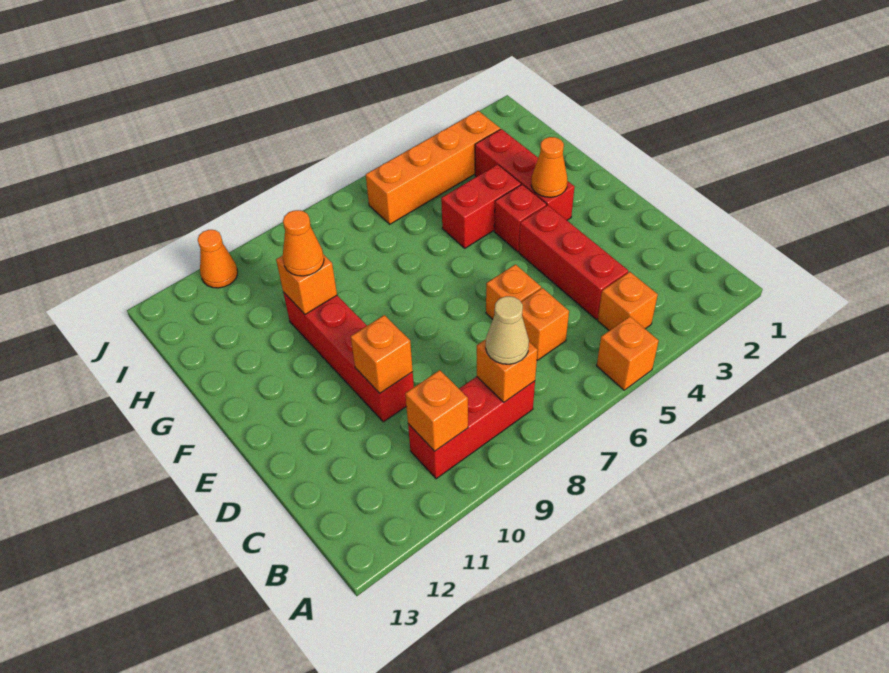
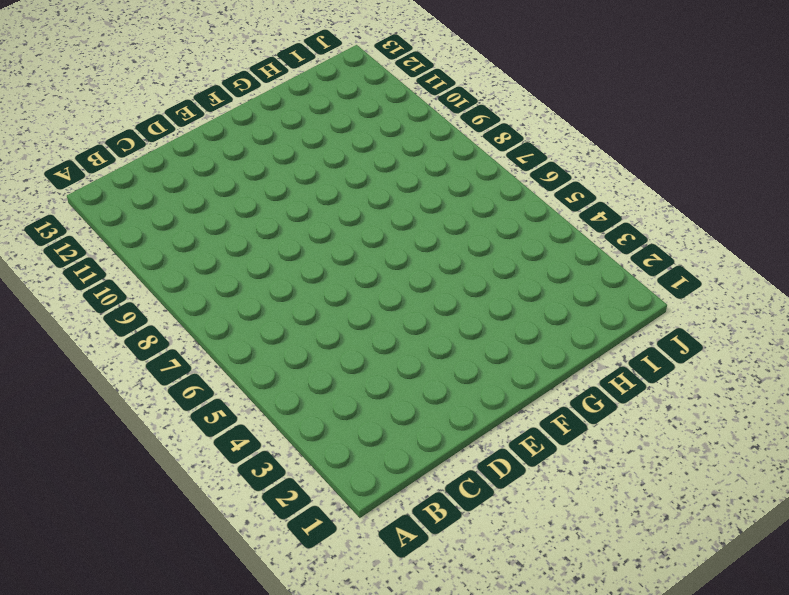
none -> orange 1x1 brick [597,316,659,390]
none -> orange 1x1 brick [598,272,658,331]
none -> red 1x3 brick [408,377,535,479]

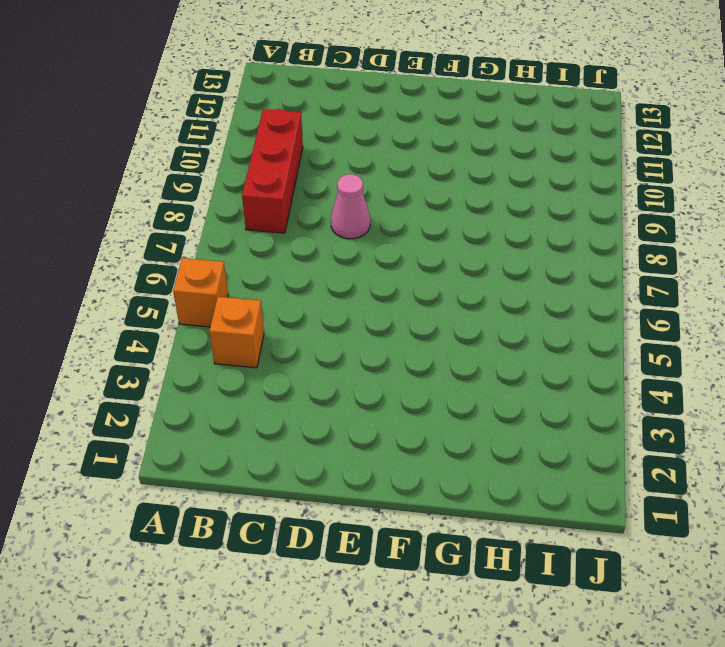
pink 1x1 cone [331,174,370,239] -> none
none -> red 1x3 brick [519,205,628,319]
none -> orange 1x1 brick [521,288,569,360]
none -> orange 1x1 brick [486,264,541,319]

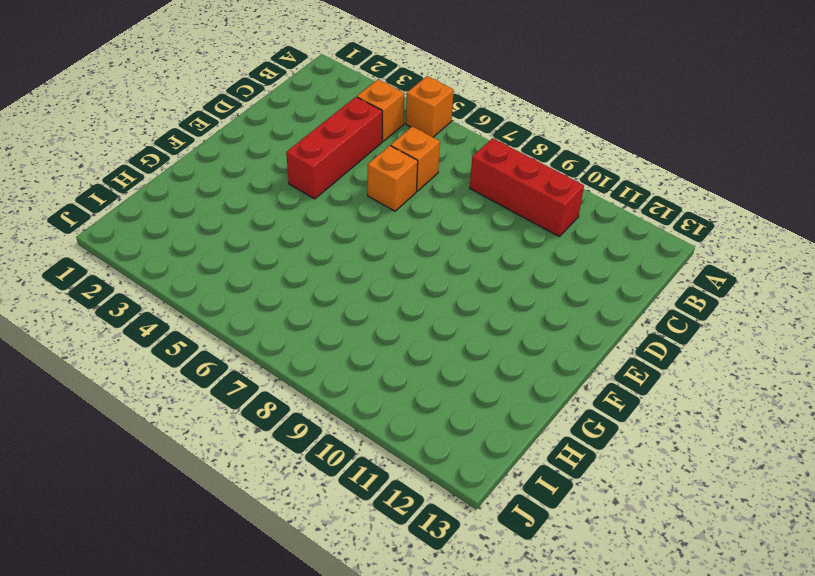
none -> red 1x4 brick [283,292,414,422]
none -> red 1x3 brick [475,129,575,220]
none -> red 1x1 brick [494,184,546,252]

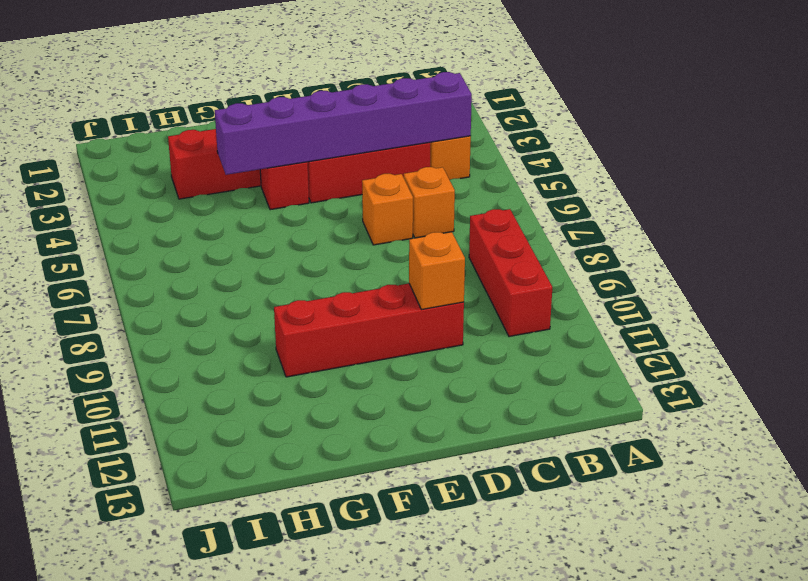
purple 1x6 brick [215,72,472,175] -> none
none -> orange 1x1 brick [597,316,659,390]
none -> red 1x2 brick [441,164,521,248]
none -> orange 1x4 brick [366,111,500,224]

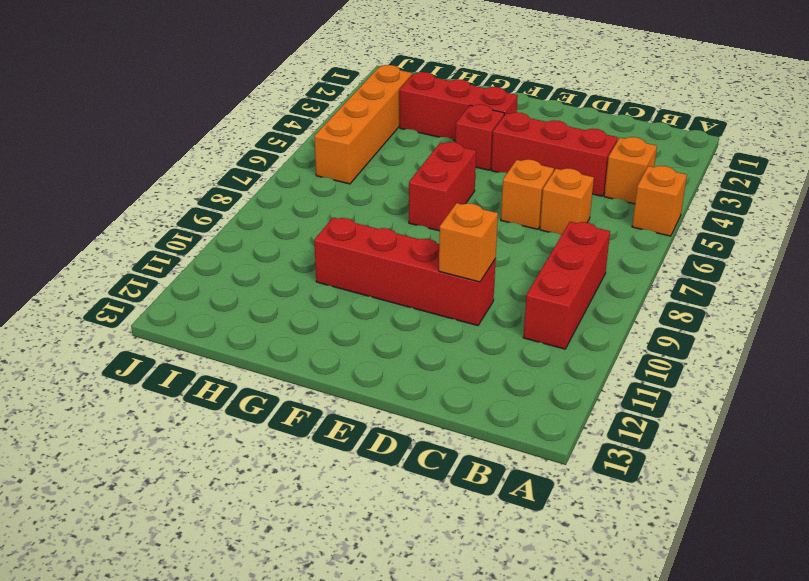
red 1x2 brick [409,142,476,231] -> red 1x2 brick moved to [441,164,521,248]
none -> orange 1x1 cone [198,230,238,288]
none -> orange 1x1 brick [477,339,538,402]
none -> orange 1x1 brick [405,370,468,451]

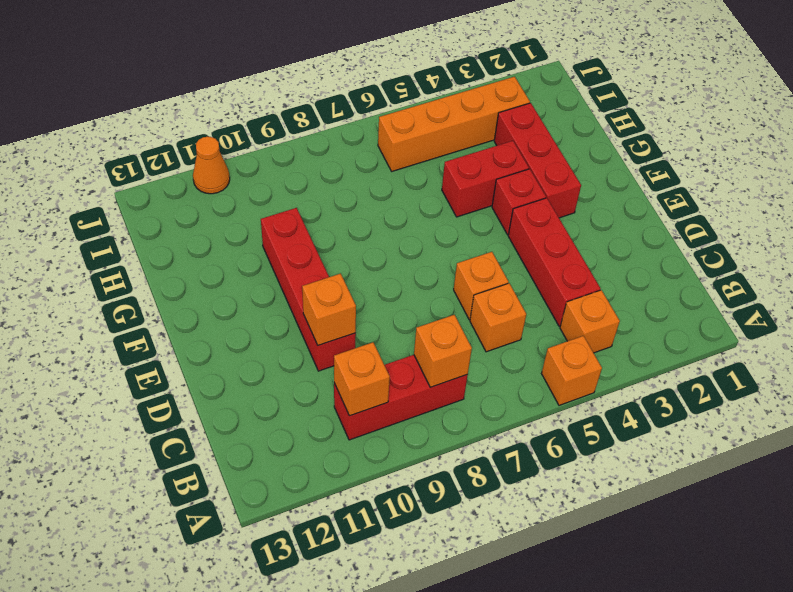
none -> orange 1x1 cone [531,137,568,197]
none -> orange 1x1 brick [276,254,337,314]
none -> tan 1x1 cone [486,296,529,364]

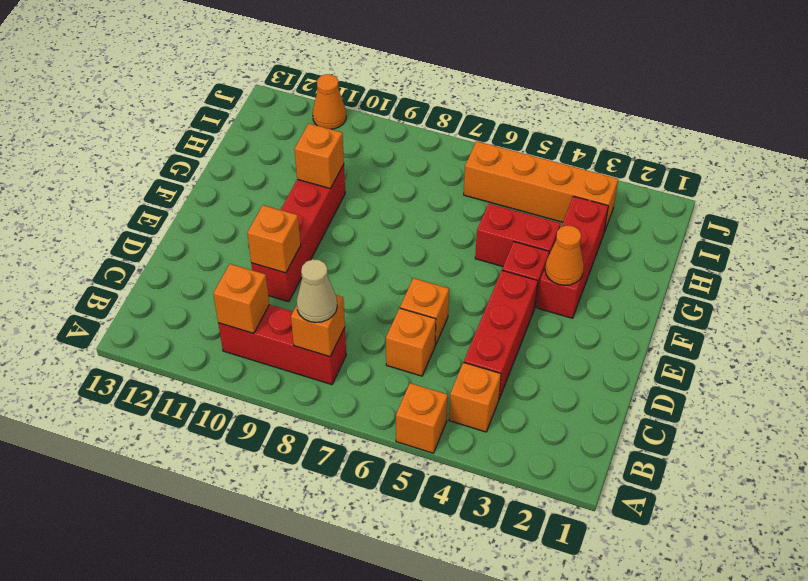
none -> orange 1x1 cone [283,210,324,276]

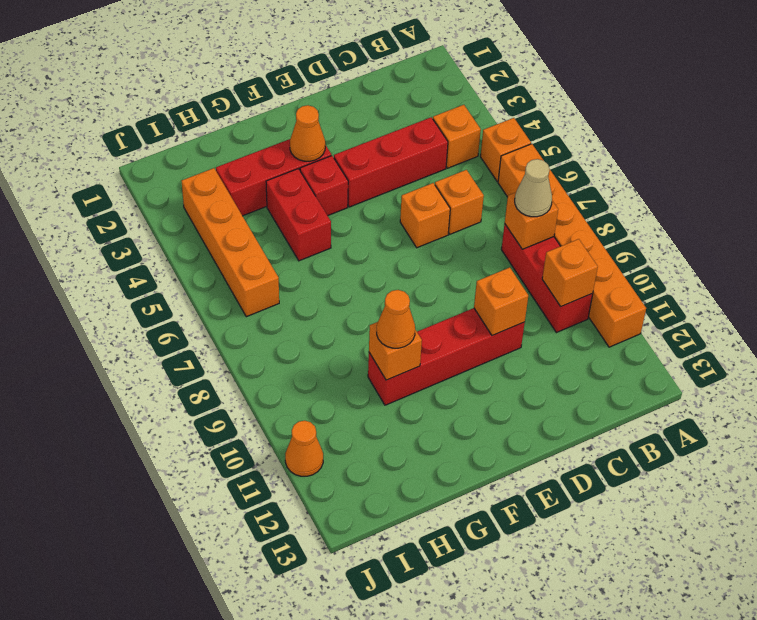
orange 1x6 brick [498,144,646,347] -> none

